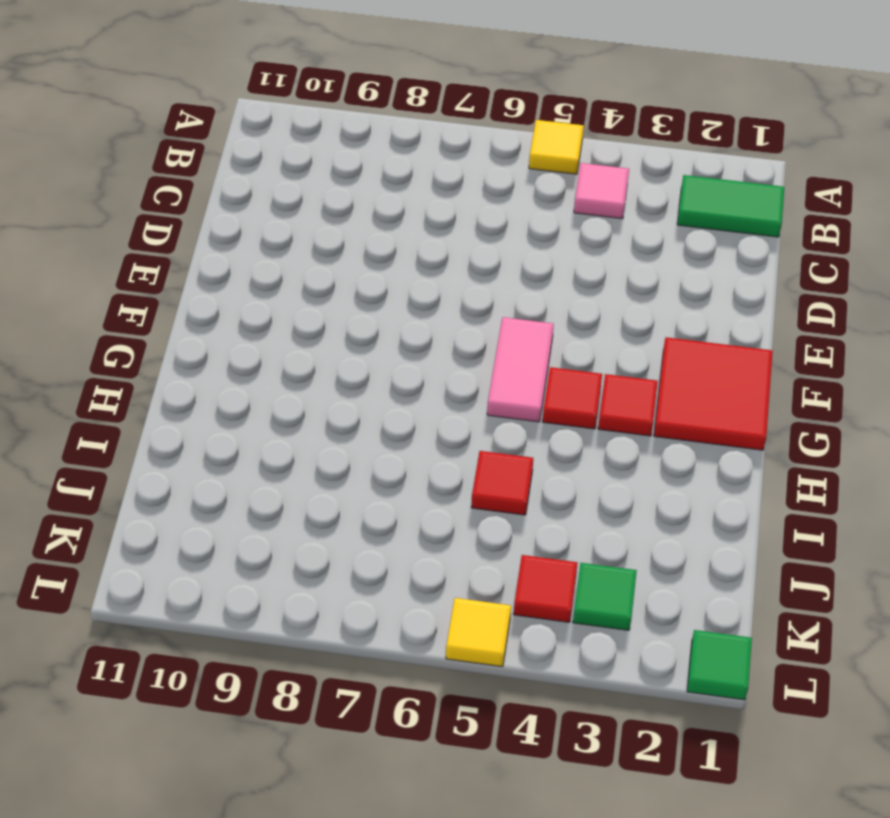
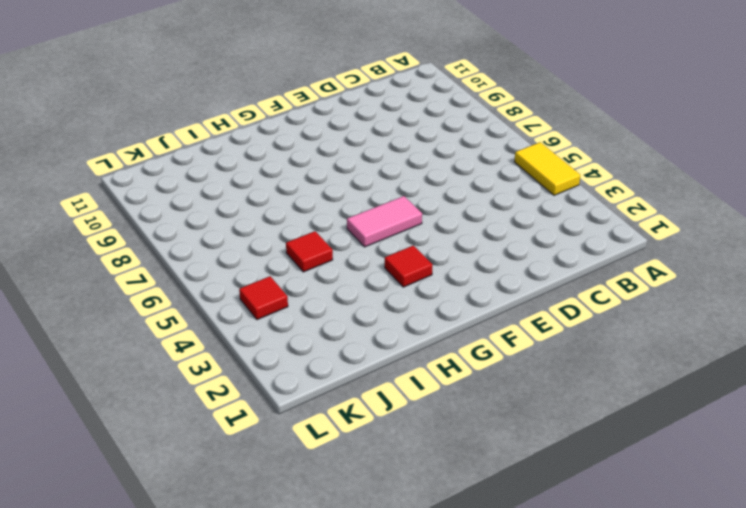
yellow 1x2 tile [515,142,580,195] -> yellow 1x1 tile [529,120,584,174]
none -> green 1x2 tile [677,175,784,237]
none -> pink 1x1 tile [574,163,629,219]
none -> red 2x2 tile [654,337,773,450]

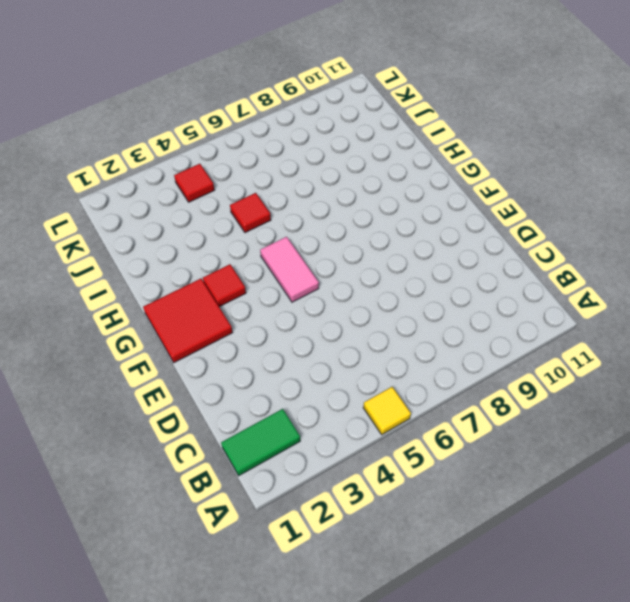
none -> pink 1x1 tile [574,163,629,219]
none -> red 1x1 tile [543,367,602,429]
none -> green 1x1 tile [573,563,637,630]

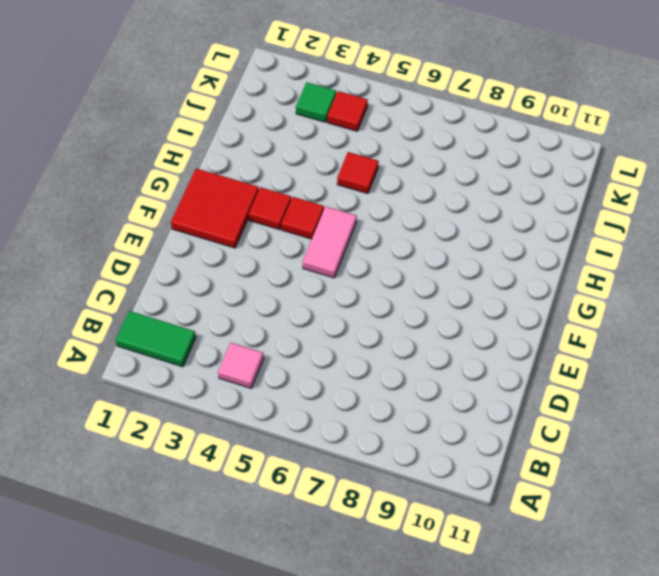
none -> yellow 1x1 tile [529,120,584,174]
none -> green 1x1 tile [687,630,752,700]
none -> yellow 1x1 tile [446,598,511,667]

